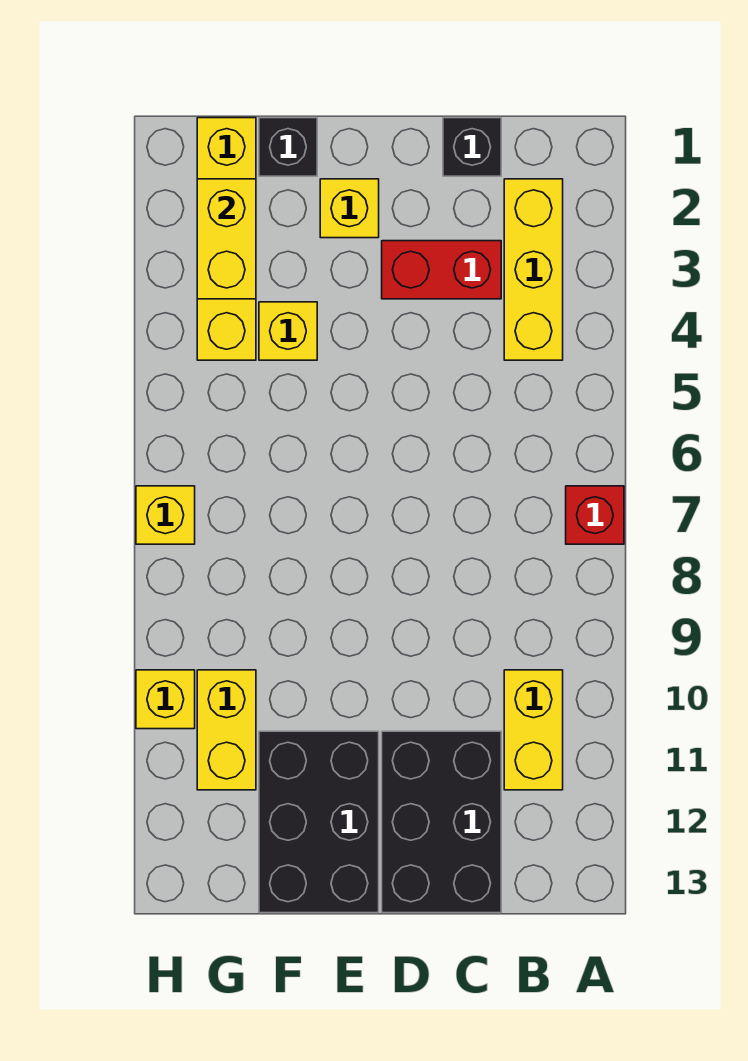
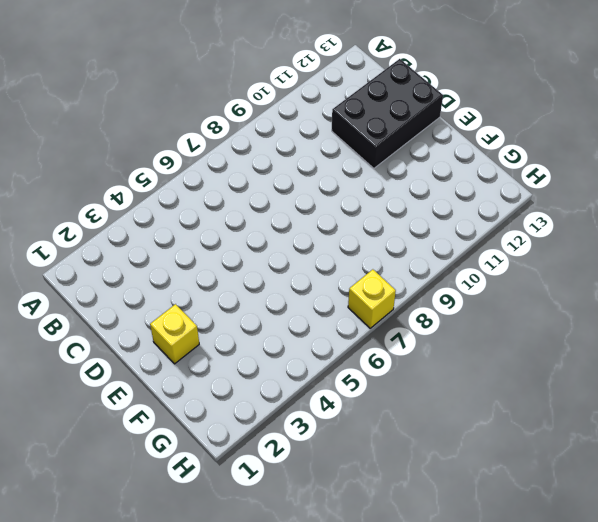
none -> red 1x1 brick [566,486,624,544]
none -> yellow 1x3 brick [504,179,563,360]
none -> yellow 1x2 brick [504,670,563,790]

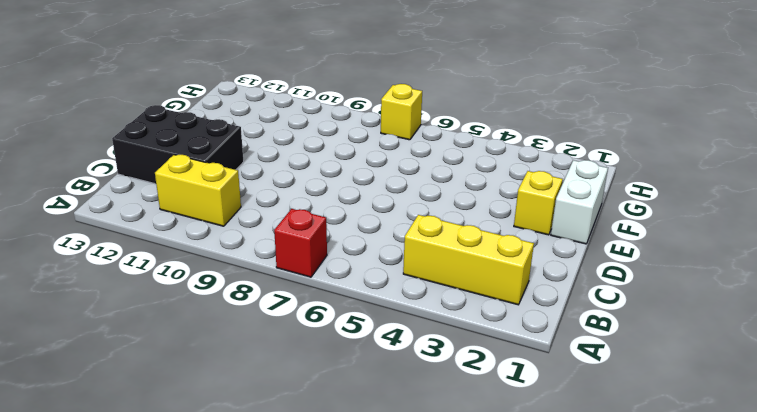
white 1x2 brick [551,160,608,244] -> black 1x1 brick [259,118,317,176]
none -> black 1x1 brick [443,118,501,176]
none -> red 1x2 brick [382,241,501,299]
none -> black 2x3 brick [259,731,379,913]

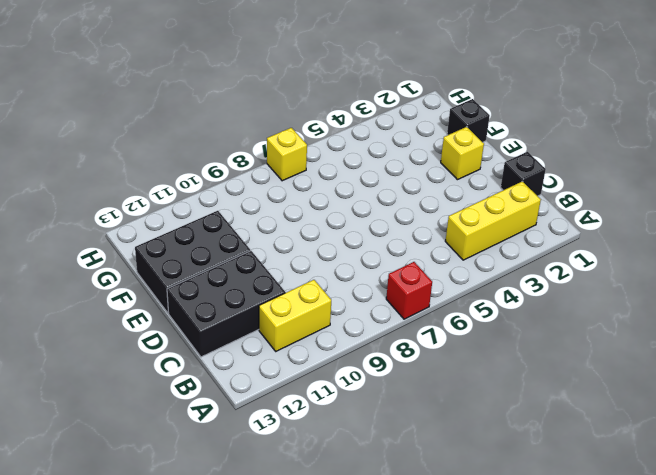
none -> red 1x2 brick [382,241,501,299]
none -> yellow 1x1 brick [259,302,317,360]
none -> yellow 1x4 brick [197,118,256,360]

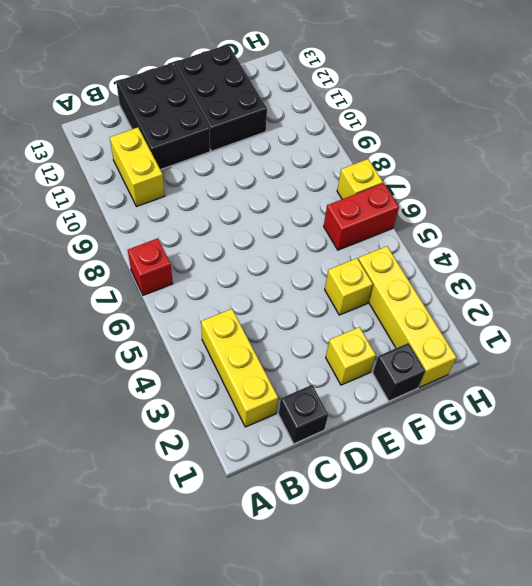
red 1x2 brick [324,183,399,250] -> red 1x2 brick moved to [382,241,501,299]
none -> yellow 1x2 brick [197,670,256,790]
none -> yellow 1x1 brick [136,670,195,729]
none -> yellow 1x2 brick [197,179,256,299]

